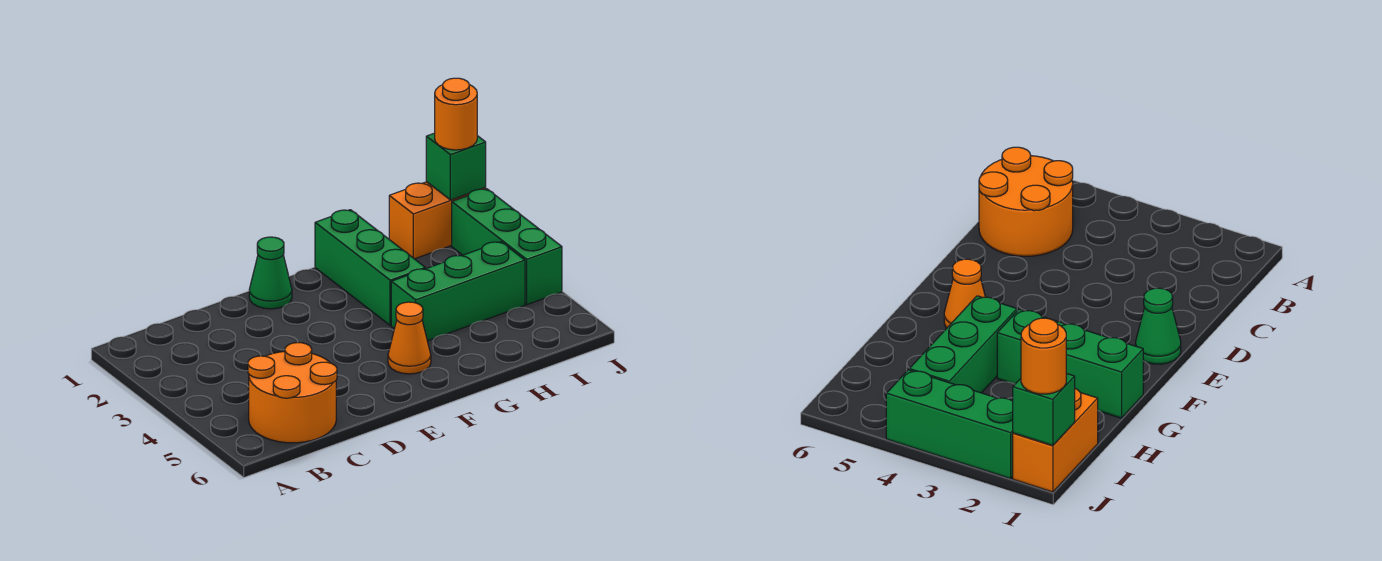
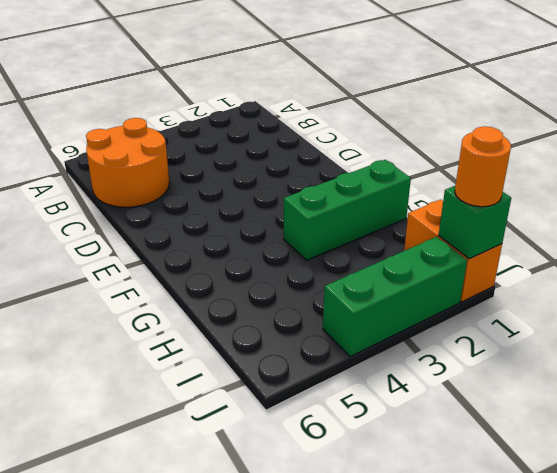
none -> green 1x1 cone [249,237,292,309]
none -> orange 1x1 cone [388,302,431,374]

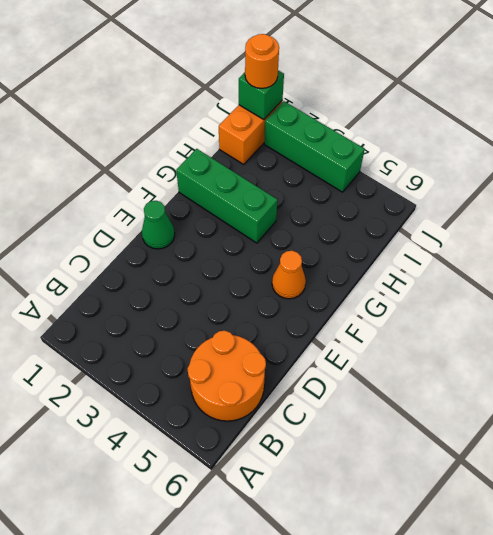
none -> green 1x3 brick [391,242,525,341]

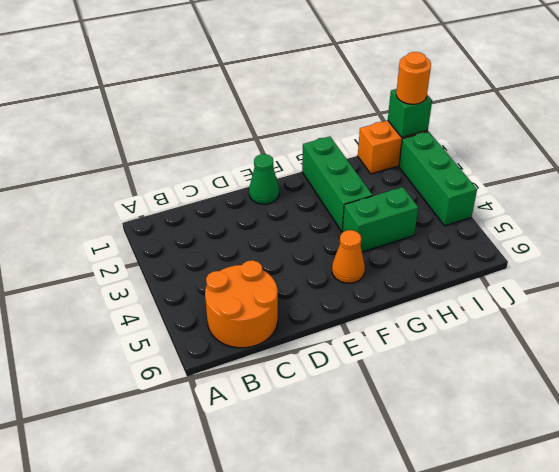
green 1x2 brick [342,187,418,252] -> green 1x3 brick [391,242,525,341]

